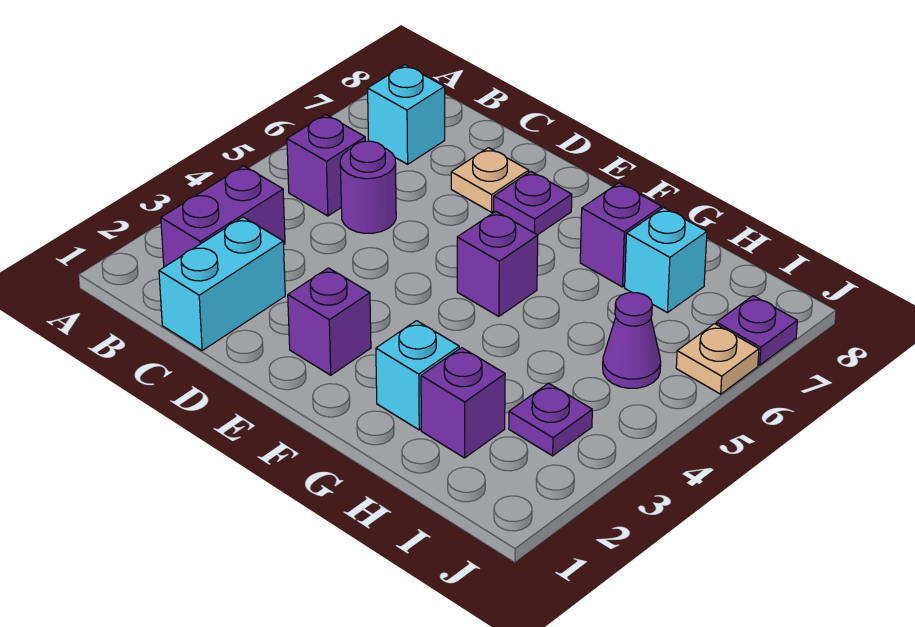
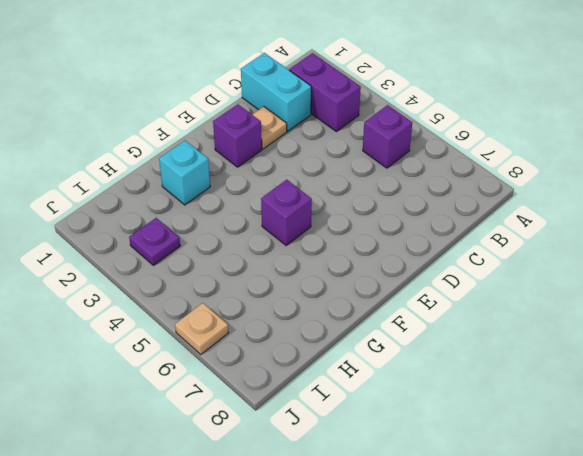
tan 1x1 plate [252,107,287,149] -> tan 1x1 plate moved to [451,148,529,212]
none -> cyan 1x1 brick [368,65,445,164]
none -> purple 1x1 round brick [340,141,396,233]
none -> purple 1x1 plate [494,171,572,235]

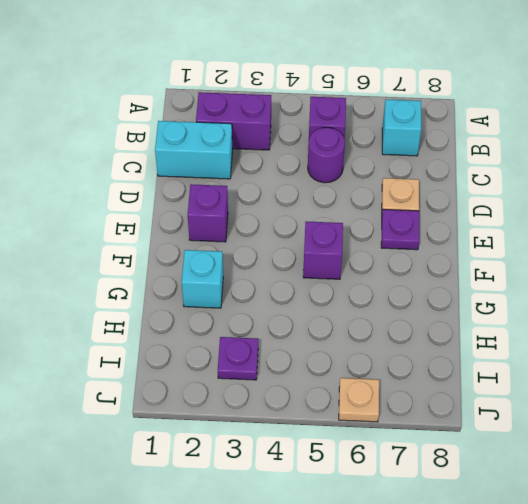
none -> purple 1x1 brick [580,183,661,287]
none -> purple 1x1 brick [421,348,505,458]
none -> cyan 1x1 brick [625,208,707,313]

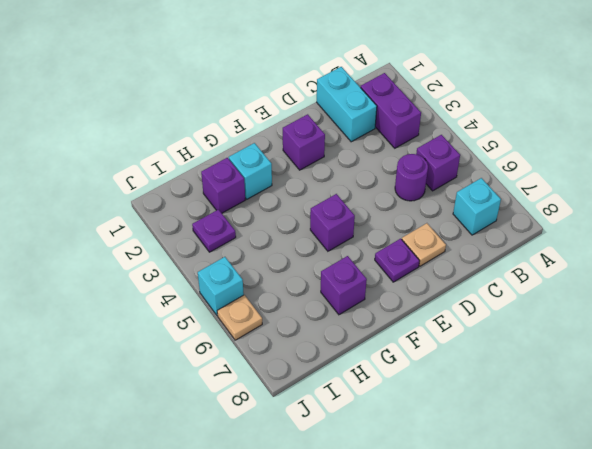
cyan 1x1 brick [198,257,244,316] -> cyan 1x1 brick moved to [625,208,707,313]
none -> purple 1x1 cone [603,292,661,388]
none -> purple 1x1 plate [716,296,797,365]

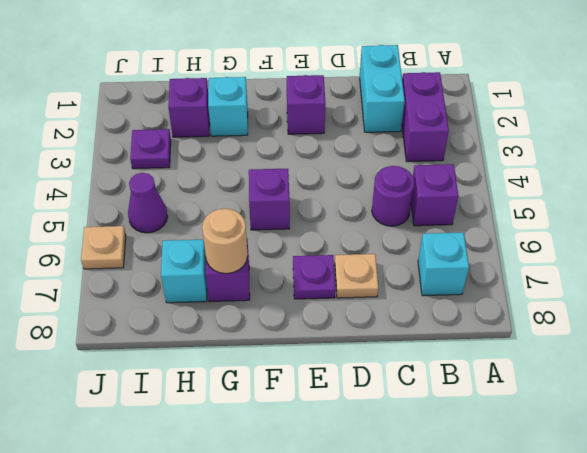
tan 1x1 round brick [202,208,248,274] -> none
none -> purple 1x1 plate [716,296,797,365]

